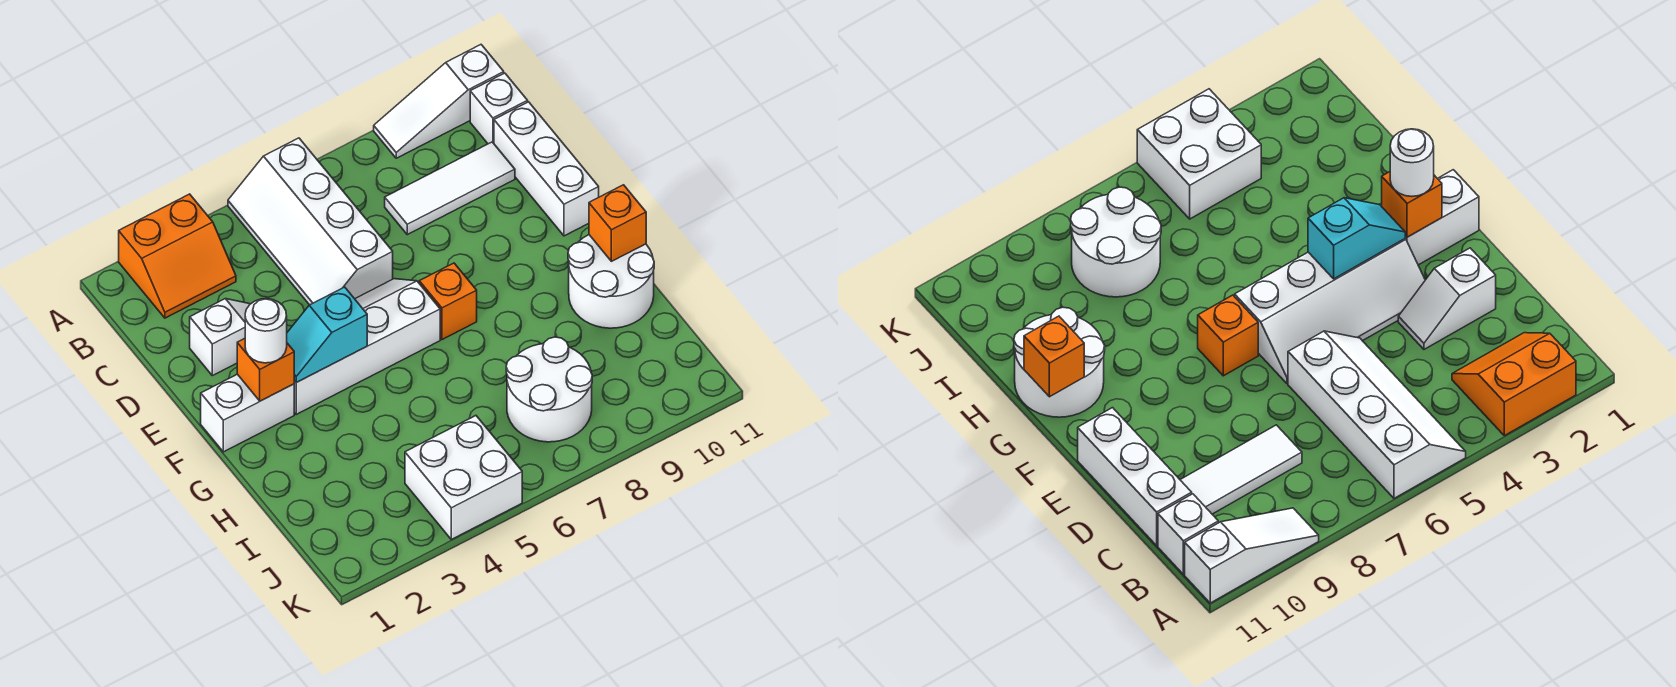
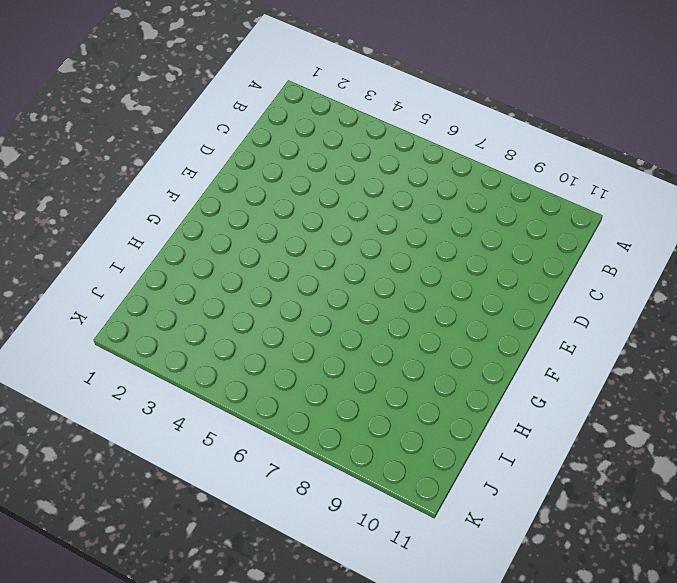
none -> orange 2x2 slope [119,194,236,318]
none -> white 2x4 slope [228,138,393,305]
none -> white 1x3 slope [374,45,504,158]

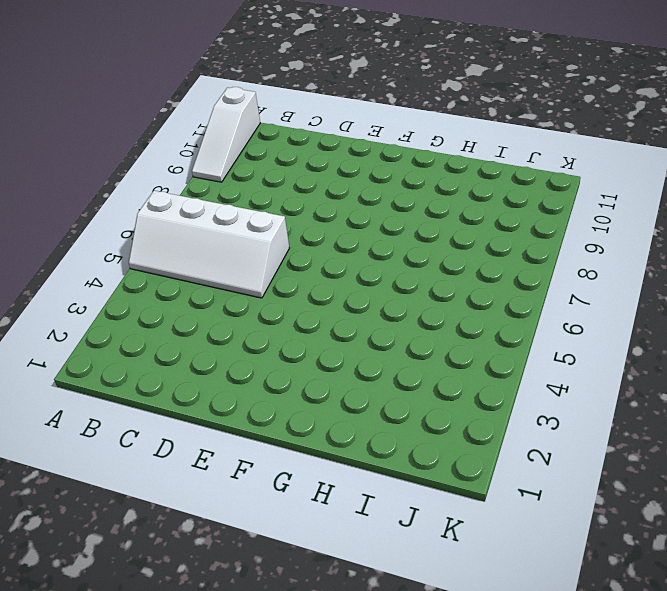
none -> orange 2x2 slope [119,194,236,318]
none -> white 1x1 brick [470,73,528,144]
none -> white 1x3 tile [385,142,515,235]

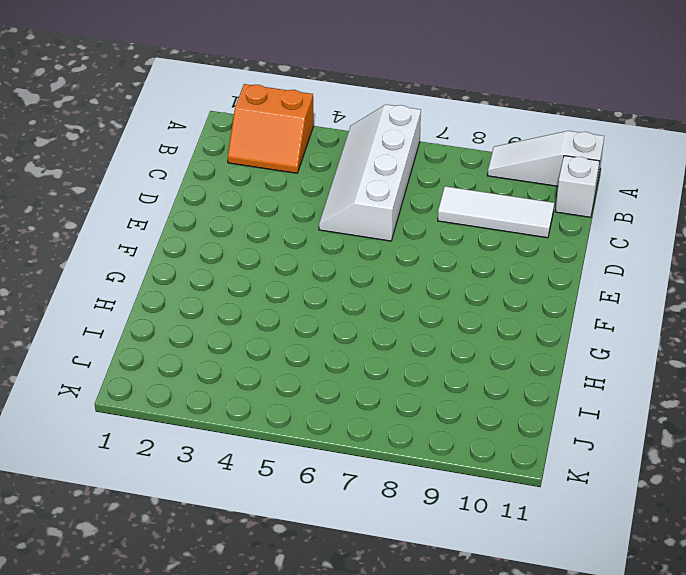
none -> white 1x3 brick [494,102,599,236]
none -> white 1x2 slope [190,299,250,376]
none -> white 2x4 slope [294,279,440,414]

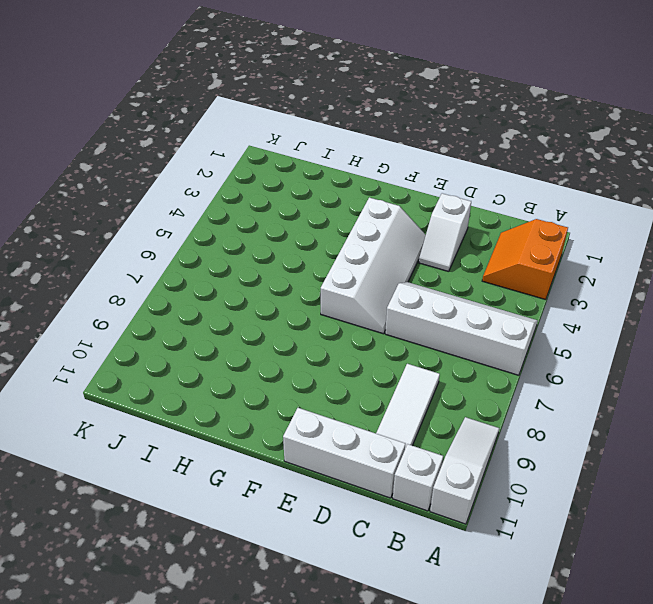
none -> white 1x2 brick [201,374,294,452]
none -> orange 1x1 brick [419,263,477,340]
none -> white 2x2 round brick [568,235,654,328]

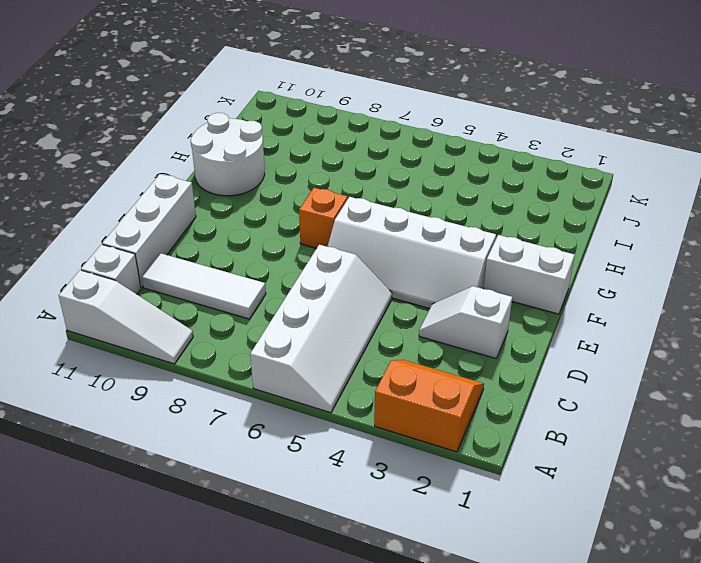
none -> white 2x2 round brick [506,337,592,442]
none -> white 2x2 brick [405,416,522,539]
none -> orange 1x1 brick [237,338,294,401]

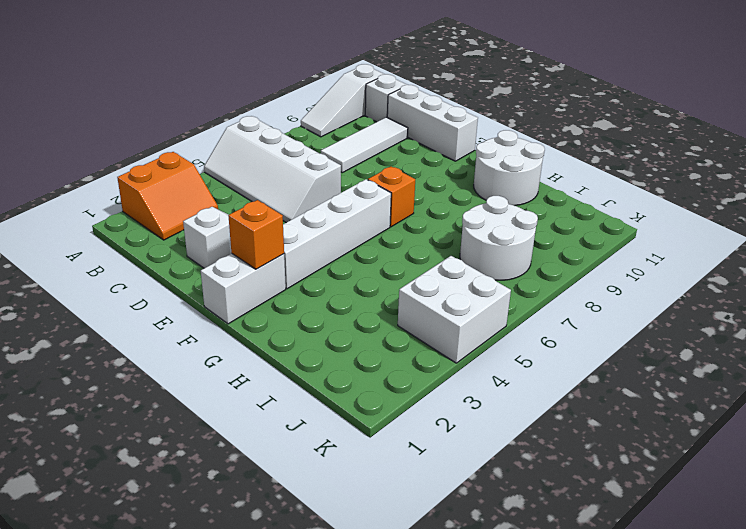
none -> cyan 1x2 slope [287,287,367,382]
none -> orange 1x1 brick [589,185,646,261]
none -> white 1x1 round brick [245,299,287,363]

